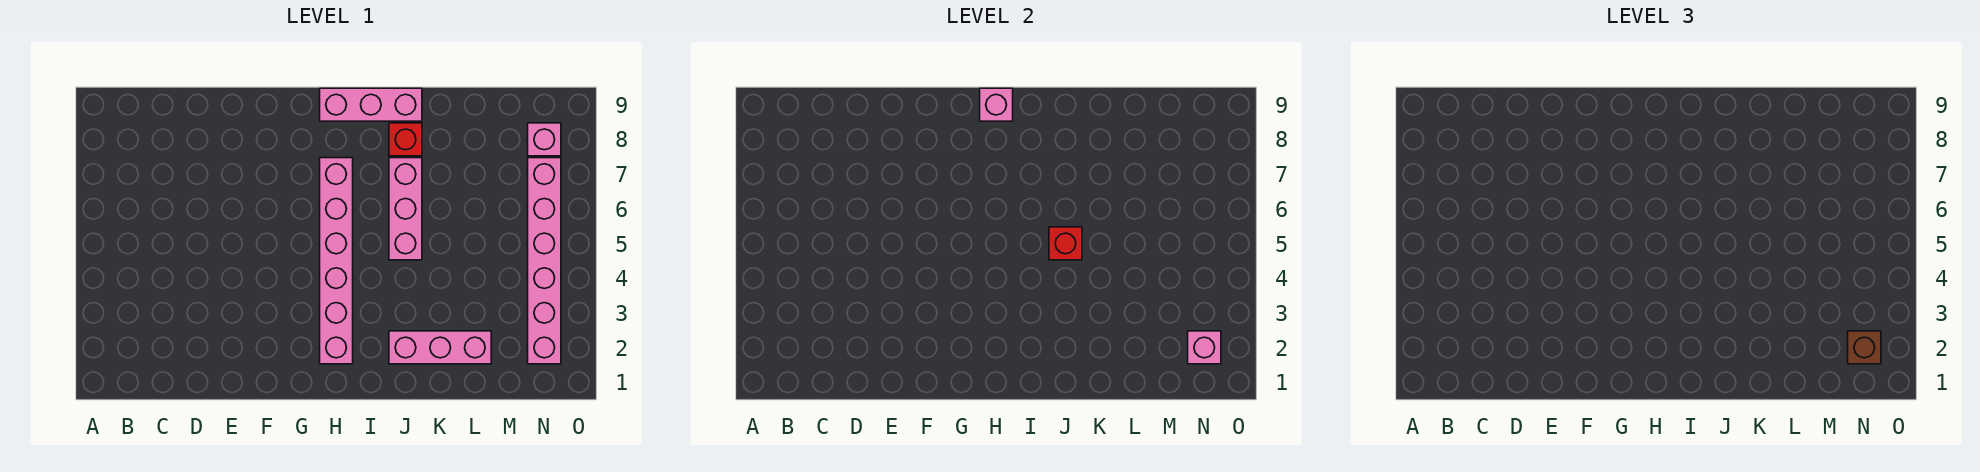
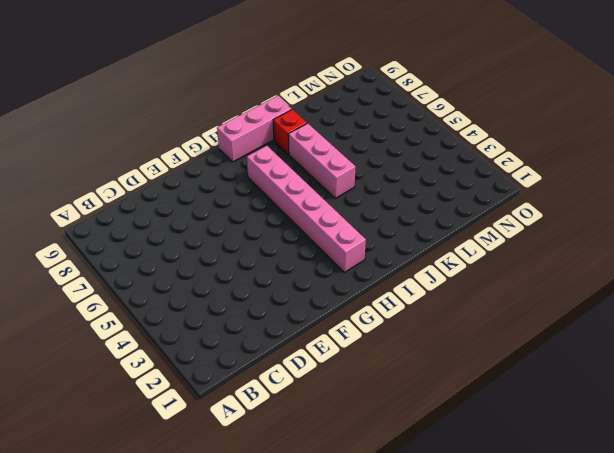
none -> pink 1x3 brick [389,331,491,364]
none -> pink 1x6 brick [528,158,561,364]

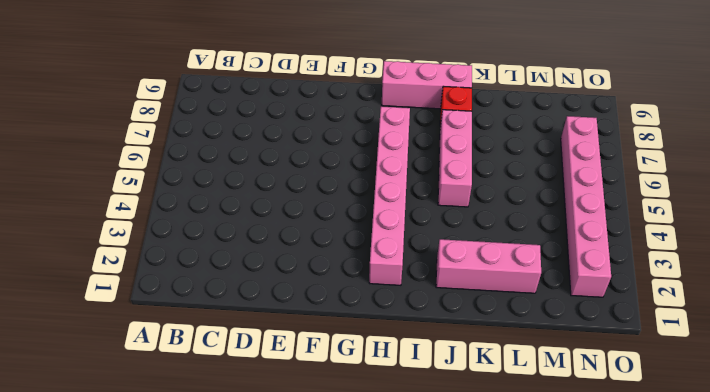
none -> pink 1x1 brick [528,123,561,156]
none -> pink 1x1 brick [980,88,1013,121]

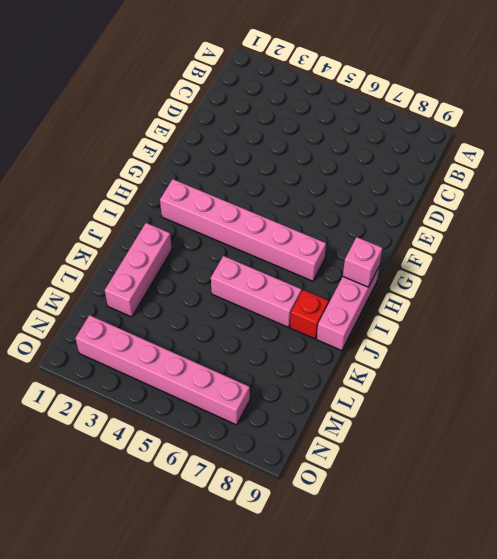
none -> pink 1x1 brick [528,123,561,156]
none -> red 1x1 brick [1049,227,1082,260]

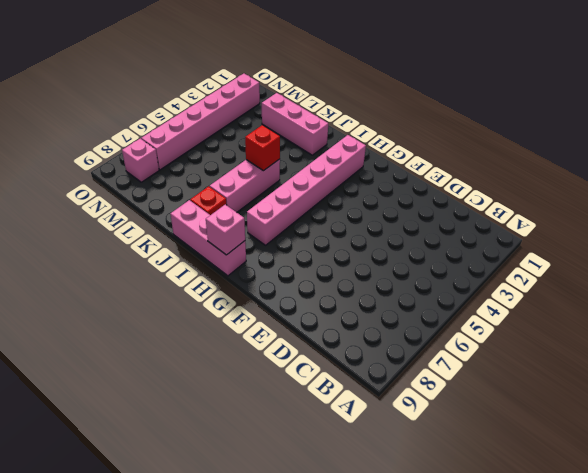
none -> pink 1x1 brick [1188,331,1221,364]
none -> brown 1x1 brick [1848,331,1881,364]

